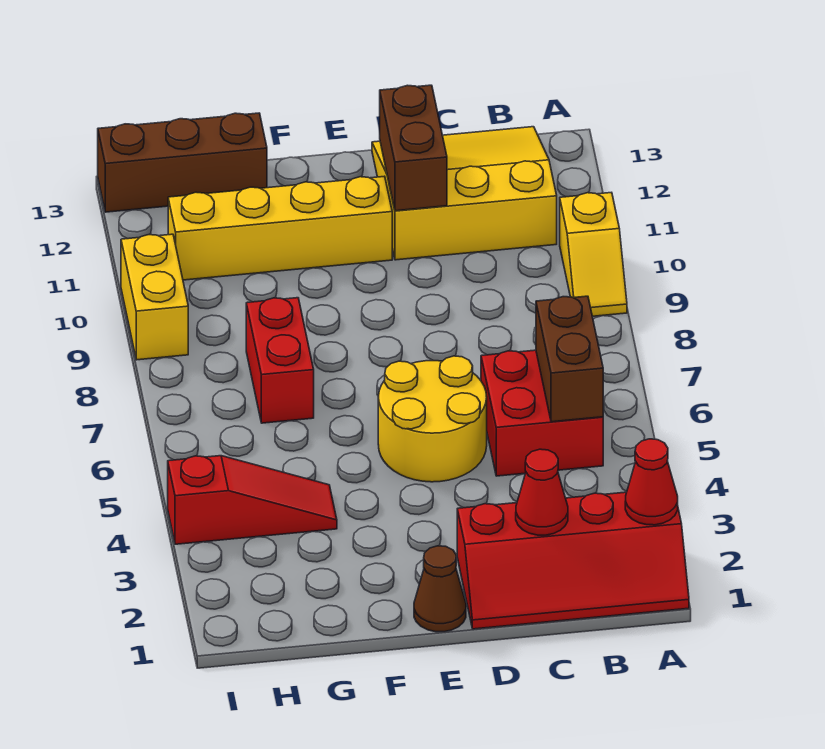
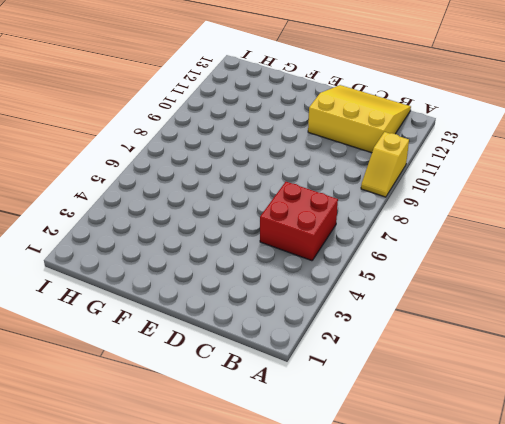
none -> red 2x4 slope [457,492,689,629]
none -> yellow 2x2 round brick [378,356,487,482]
none -> brown 1x1 cone [414,546,466,632]

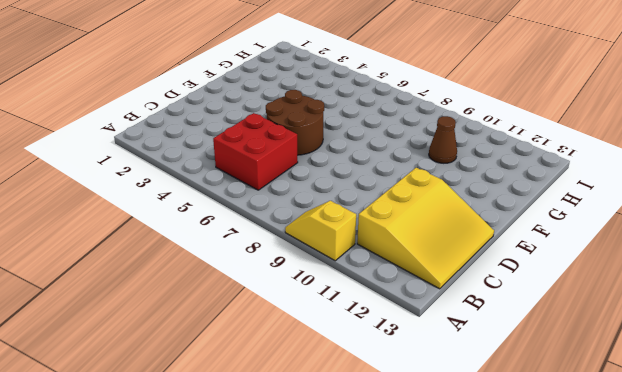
brown 2x2 round brick [266,90,324,155] -> yellow 2x2 round brick [378,356,487,482]
brown 1x1 cone [429,116,457,163] -> brown 1x1 cone moved to [414,546,466,632]
none -> red 2x4 slope [457,492,689,629]
none -> yellow 1x4 brick [168,176,392,280]
none -> red 1x3 slope [168,456,337,544]

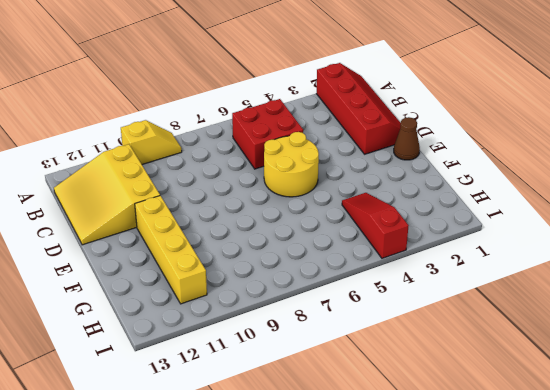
none -> red 1x2 brick [246,298,314,423]
none -> brown 1x3 brick [98,113,267,212]
none -> yellow 1x2 brick [121,234,188,360]

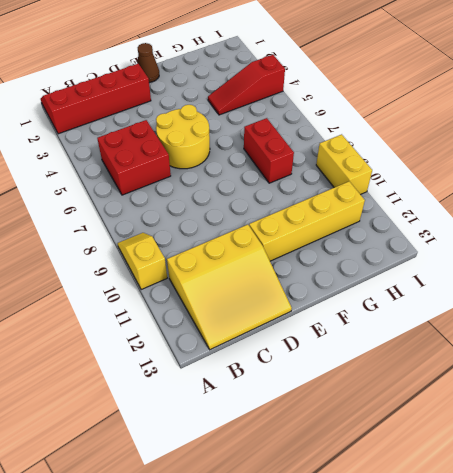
none -> brown 1x3 brick [98,113,267,212]
none -> red 1x1 cone [625,439,678,525]
none -> brown 1x2 brick [536,296,603,422]

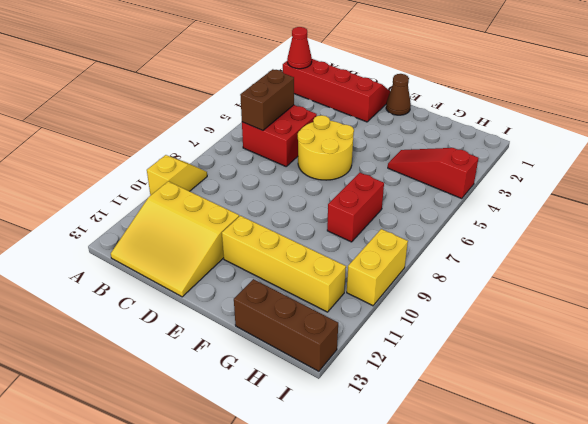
none -> red 1x1 cone [516,449,568,535]
none -> brown 1x2 brick [380,85,447,211]

